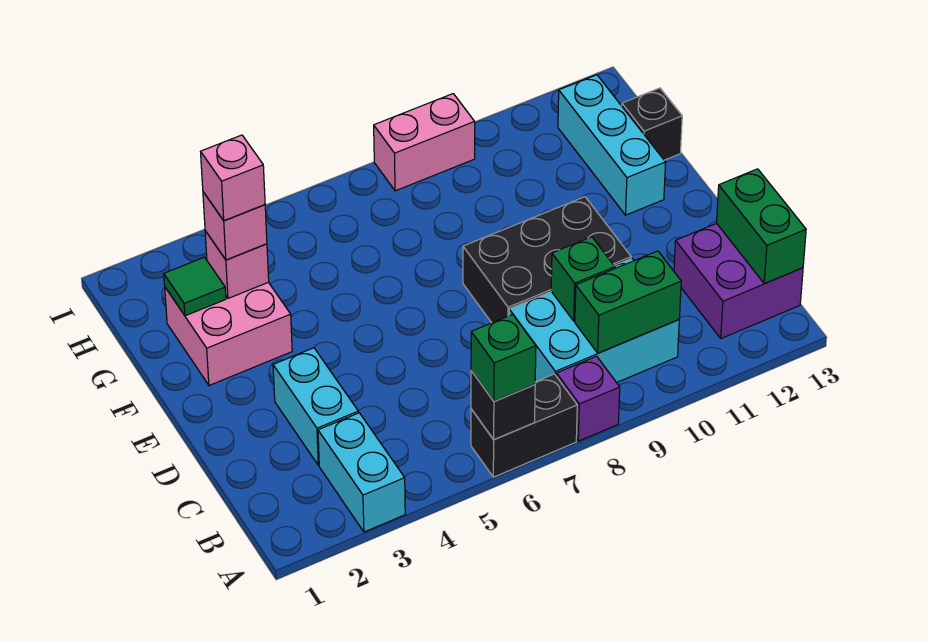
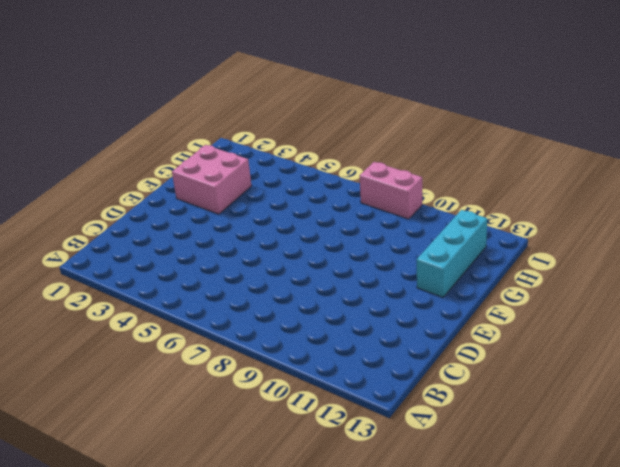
none -> cyan 1x2 brick [318,413,405,532]
none -> black 1x2 brick [471,374,577,477]
none -> purple 1x1 brick [556,356,620,441]

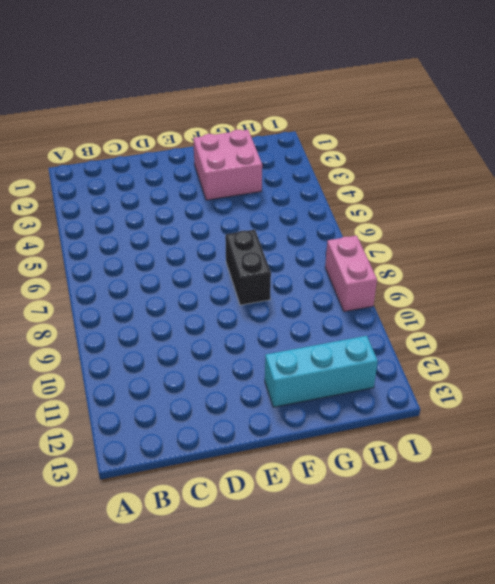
black 1x2 brick [225,230,271,305] -> black 1x2 brick moved to [471,374,577,477]
none -> cyan 1x2 brick [318,413,405,532]
none -> purple 1x1 brick [556,356,620,441]
none -> cyan 2x3 brick [509,258,679,383]

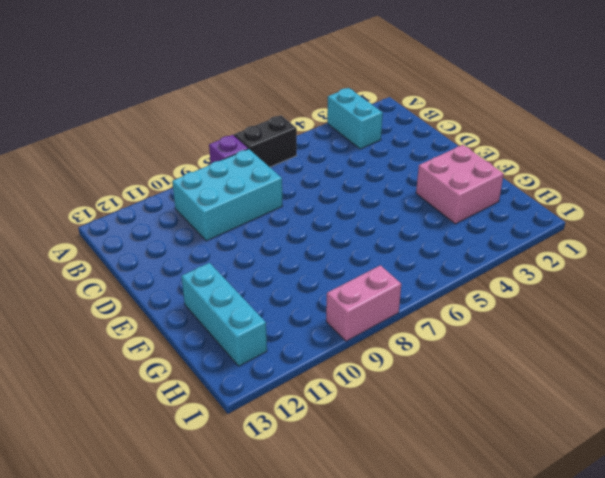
none -> purple 2x2 brick [674,223,803,338]
none -> cyan 1x2 brick [273,348,358,465]
none -> black 2x3 brick [463,197,631,323]

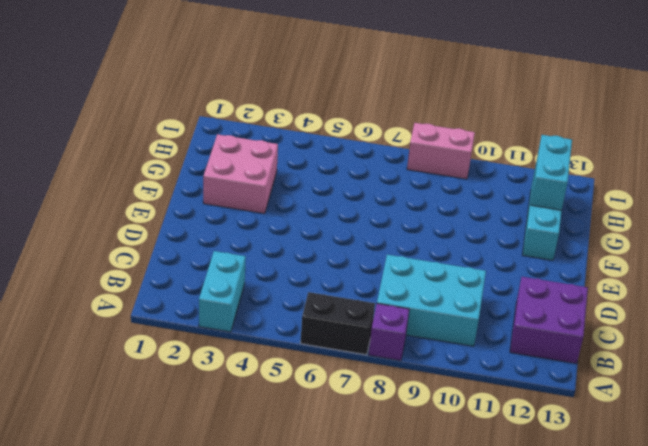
cyan 1x2 brick [531,135,572,210] -> cyan 1x2 brick moved to [273,348,358,465]
none -> black 2x3 brick [463,197,631,323]
none -> black 1x1 brick [622,88,682,160]
none -> black 1x1 brick [471,371,535,440]

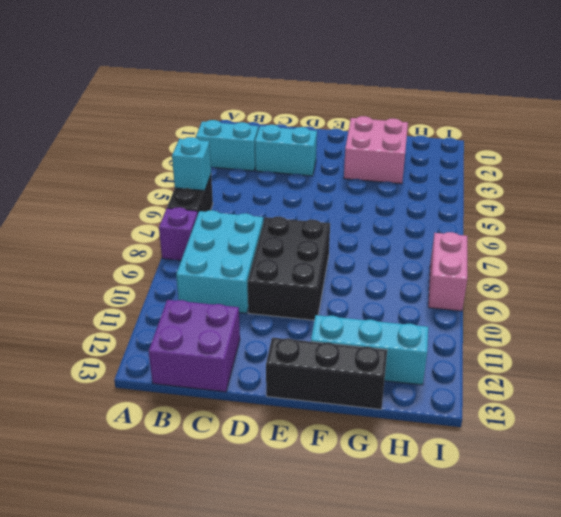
cyan 1x1 brick [172,137,211,191] -> black 1x1 brick [471,371,535,440]
black 1x3 brick [266,338,387,409] -> black 1x1 brick [622,88,682,160]
none -> green 1x2 brick [575,251,681,353]
none -> green 1x2 brick [717,169,806,284]
none -> green 1x1 brick [551,237,615,321]

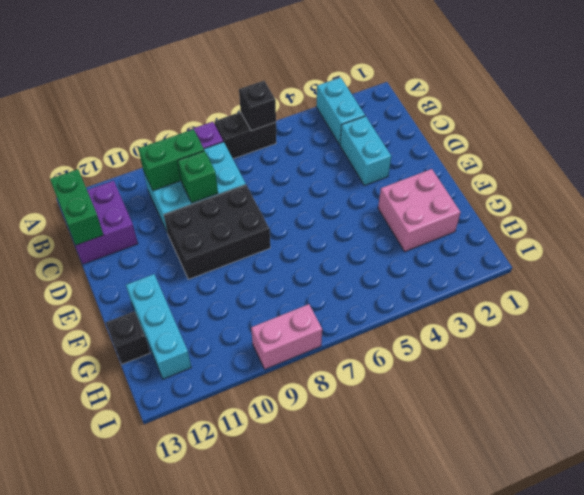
none -> green 1x1 tile [164,257,226,316]
none -> pink 1x1 brick [205,231,269,298]
none -> green 1x1 brick [471,314,536,401]

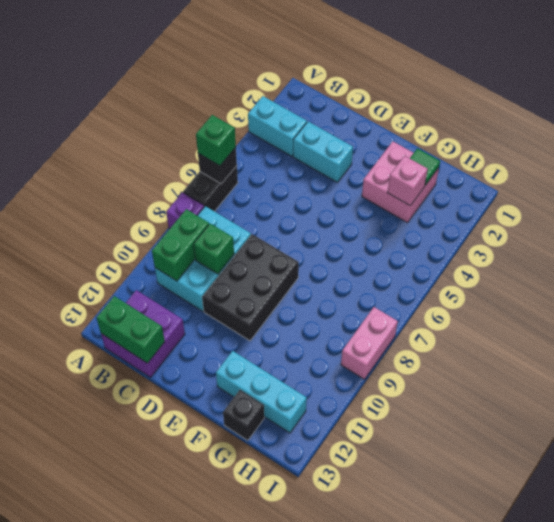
none -> pink 1x1 brick [203,192,267,260]
none -> pink 1x1 brick [201,135,265,221]

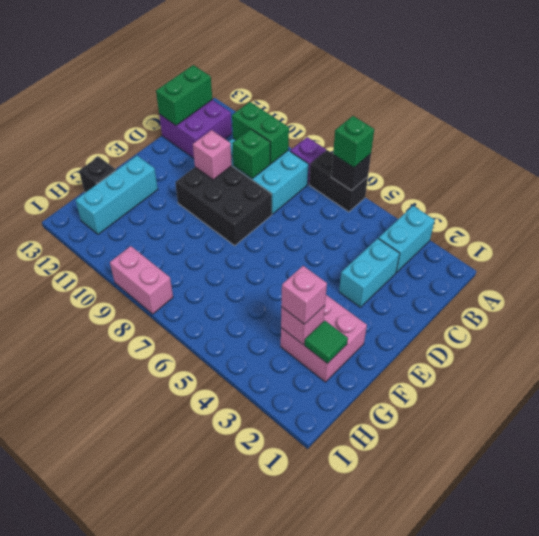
pink 1x1 brick [193,130,232,180] -> pink 1x1 brick moved to [201,135,265,221]

